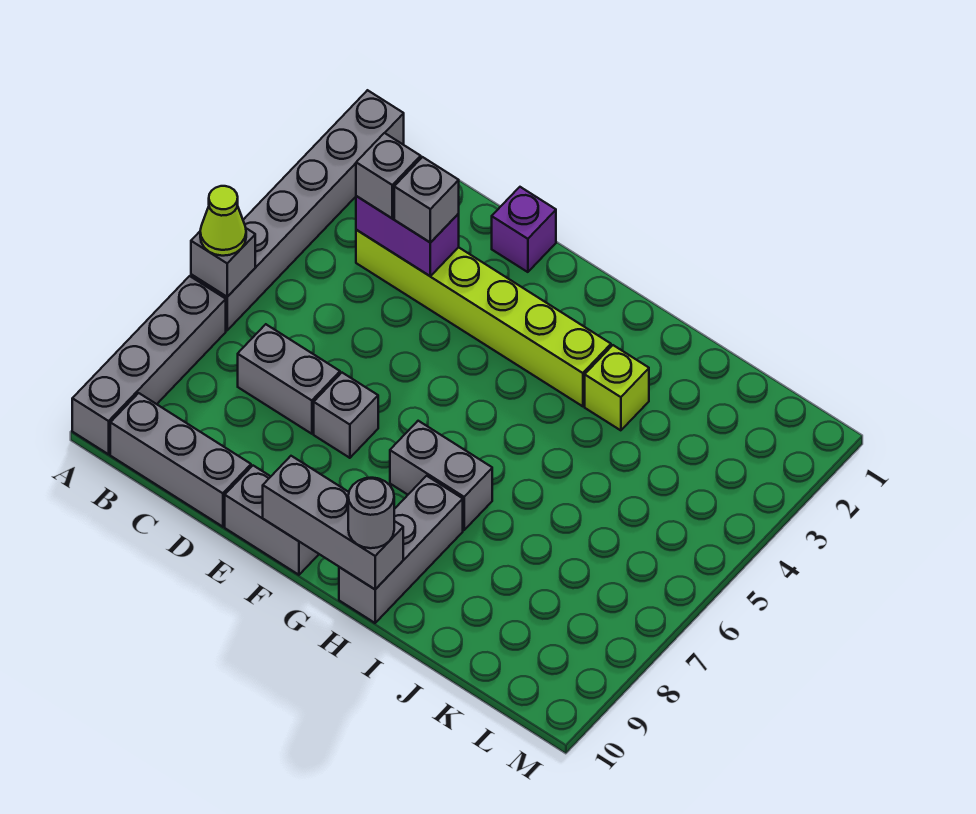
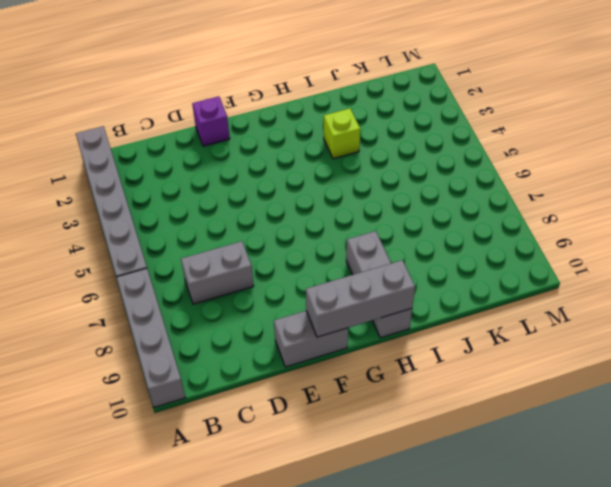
none -> grey 1x3 brick [110,393,251,527]
none -> lime 1x6 brick [356,230,611,406]
none -> grey 1x1 brick [314,373,378,458]

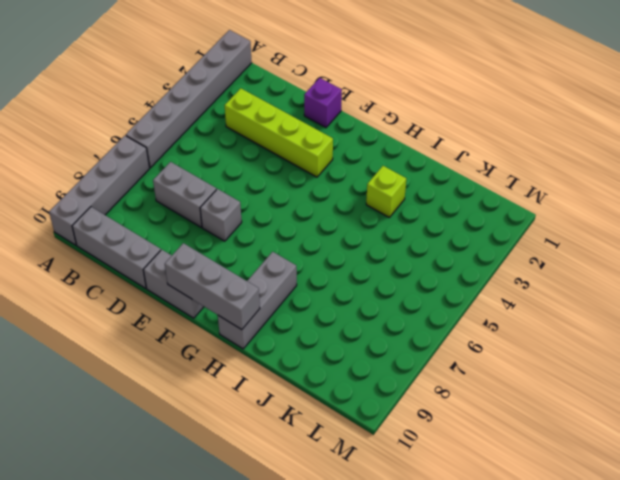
lime 1x4 brick [225,88,333,177] -> lime 1x6 brick [356,230,611,406]
none -> grey 1x2 brick [390,421,492,530]
none -> grey 1x1 brick [191,228,255,297]
none -> purple 1x2 brick [356,196,459,276]

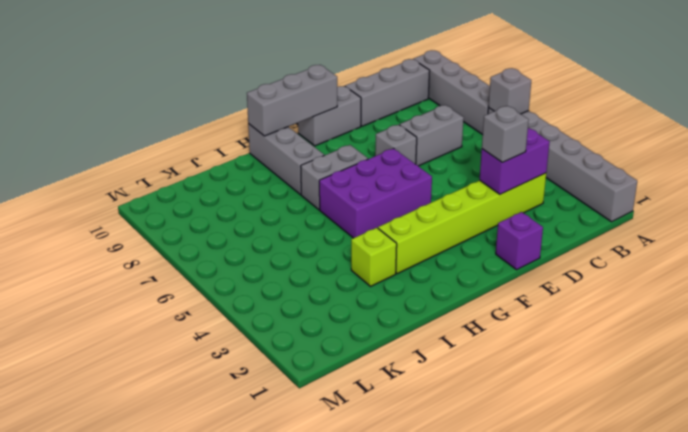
purple 2x3 brick [319,148,432,238] -> none
none -> lime 1x1 cone [200,186,246,256]
none -> grey 1x1 brick [356,133,421,218]
none -> grey 1x1 round brick [348,478,394,548]

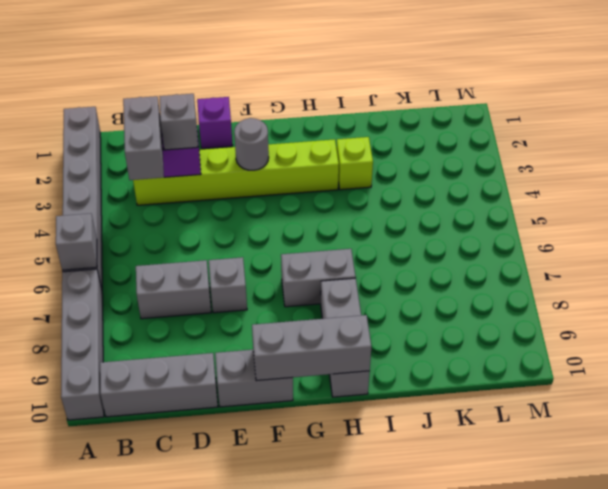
grey 1x2 brick [123,96,164,180] -> grey 1x1 brick [356,133,421,218]
grey 1x1 round brick [234,118,269,170] -> grey 1x1 round brick moved to [348,478,394,548]
none -> lime 1x1 cone [200,186,246,256]

